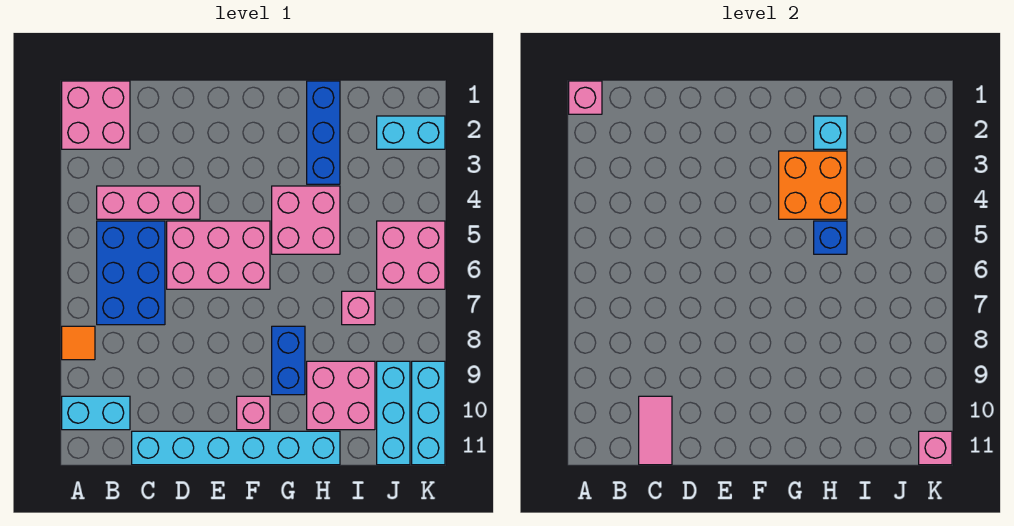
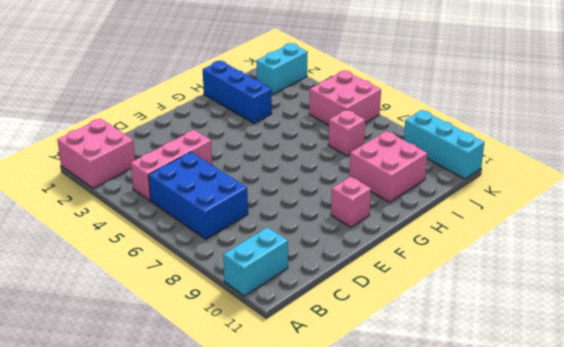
none -> orange 1x1 tile [62,326,95,360]
none -> cyan 1x6 brick [132,431,340,465]
none -> pink 2x3 brick [167,221,270,289]

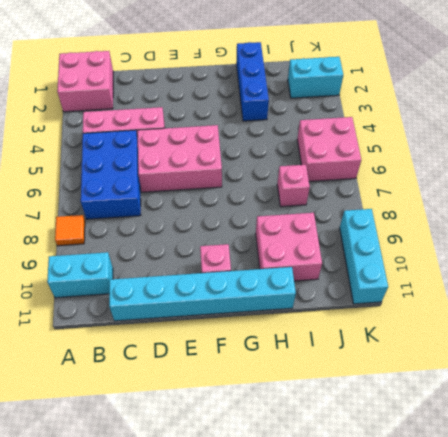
none -> pink 2x2 brick [272,186,340,254]
none -> blue 1x2 brick [272,326,305,395]
none -> cyan 1x3 brick [377,361,410,465]

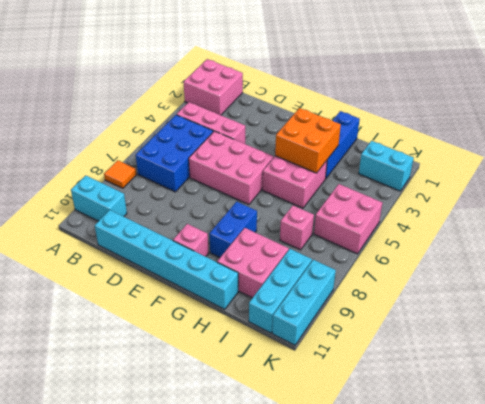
none -> pink 1x1 brick [569,81,602,114]
none -> pink 1x2 tile [639,396,672,465]
none -> cyan 1x1 brick [814,116,847,149]

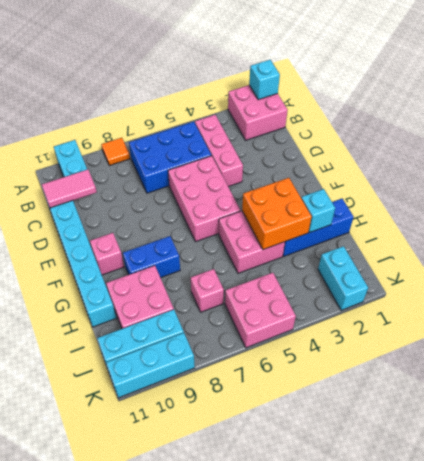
cyan 1x1 brick [249,60,280,100] -> pink 1x1 brick [569,81,602,114]
none -> blue 1x1 brick [814,221,847,254]
none -> pink 1x1 brick [919,431,952,465]

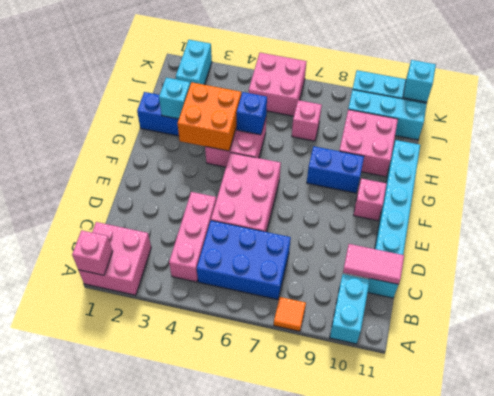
cyan 1x1 brick [403,60,436,102] -> pink 1x1 brick [919,431,952,465]

